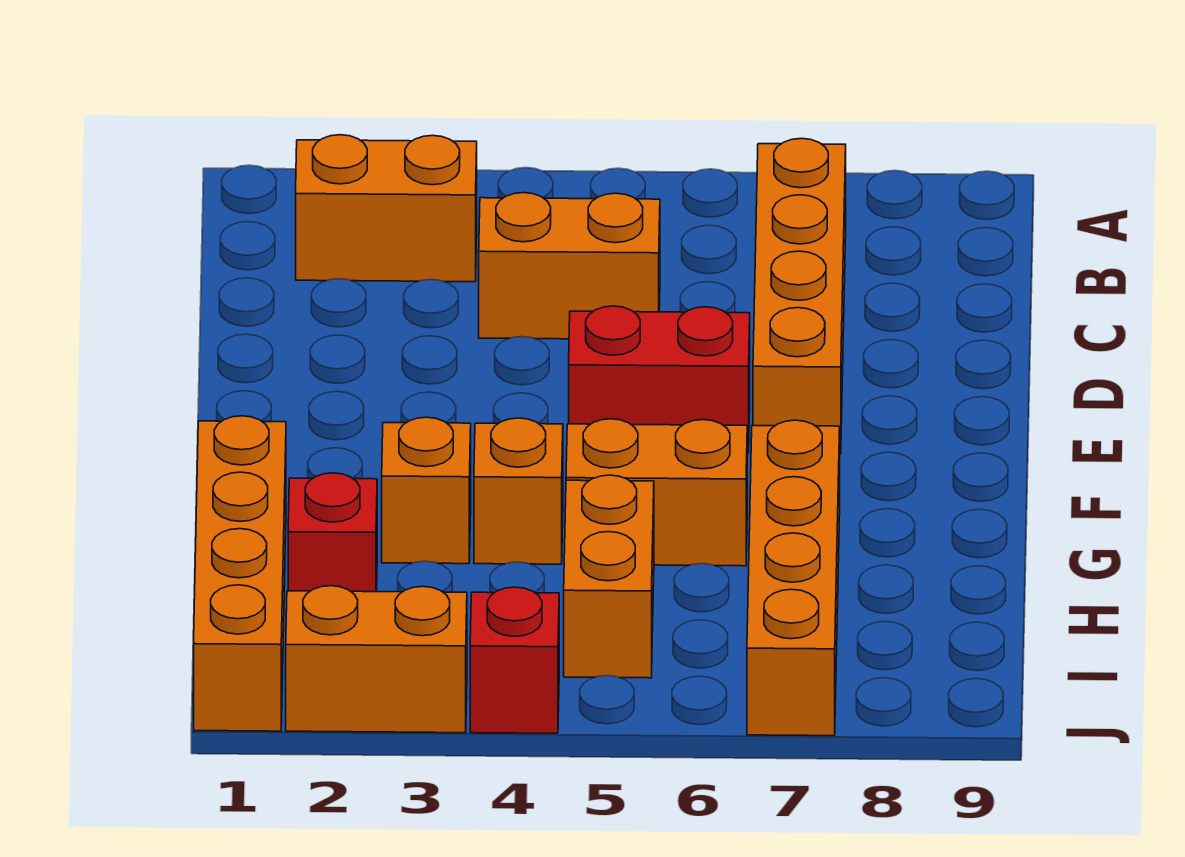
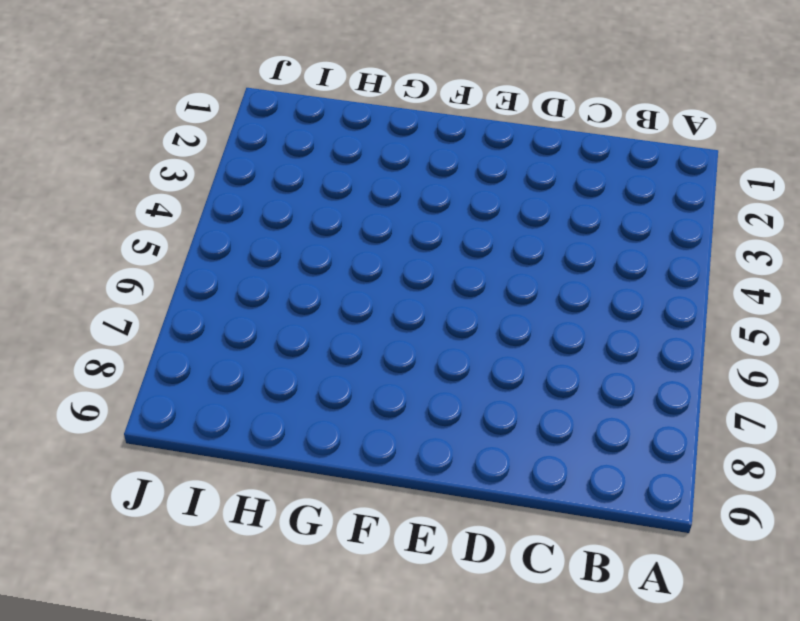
none -> orange 1x2 brick [296,135,477,282]
none -> orange 1x4 brick [753,138,846,454]
none -> orange 1x2 brick [479,193,660,339]

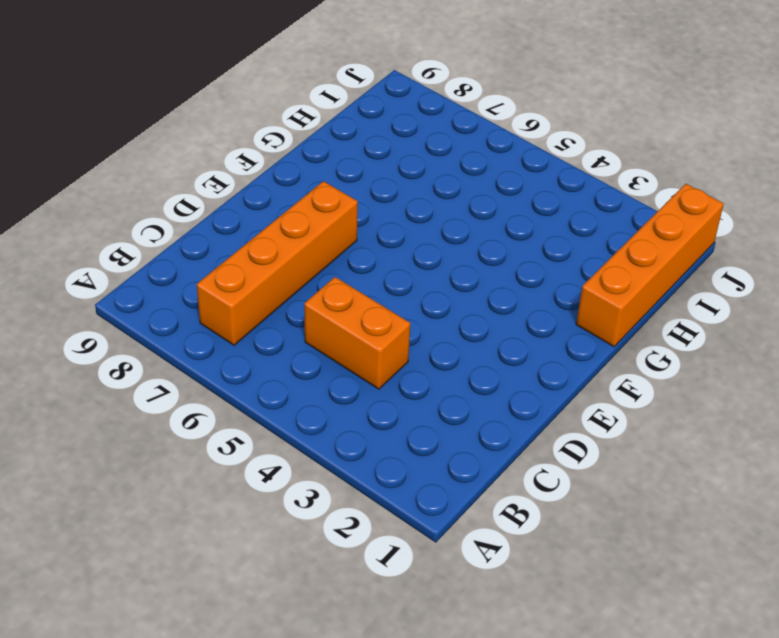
none -> orange 1x2 brick [296,135,477,282]
none -> red 1x2 brick [569,306,750,453]
none -> orange 1x1 brick [382,417,471,564]

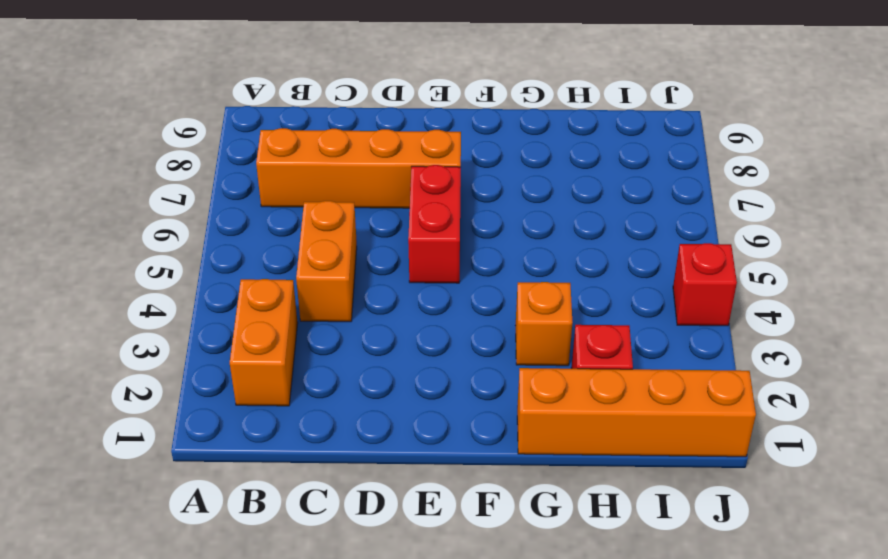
none -> orange 1x1 brick [474,418,563,564]
none -> orange 1x2 brick [566,419,747,566]
none -> orange 1x4 brick [747,420,840,736]

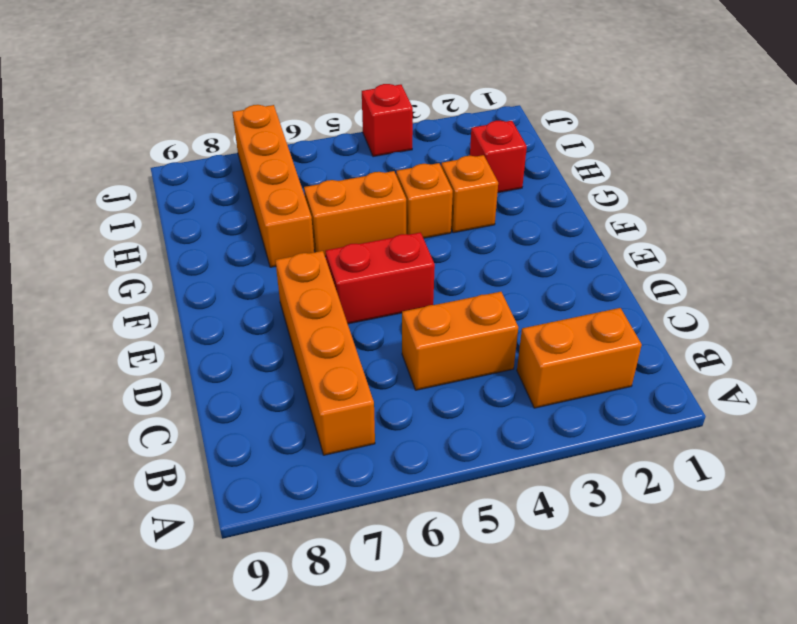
none -> orange 1x4 brick [194,416,286,731]
none -> orange 1x2 brick [564,475,654,678]
none -> orange 1x2 brick [286,586,467,733]

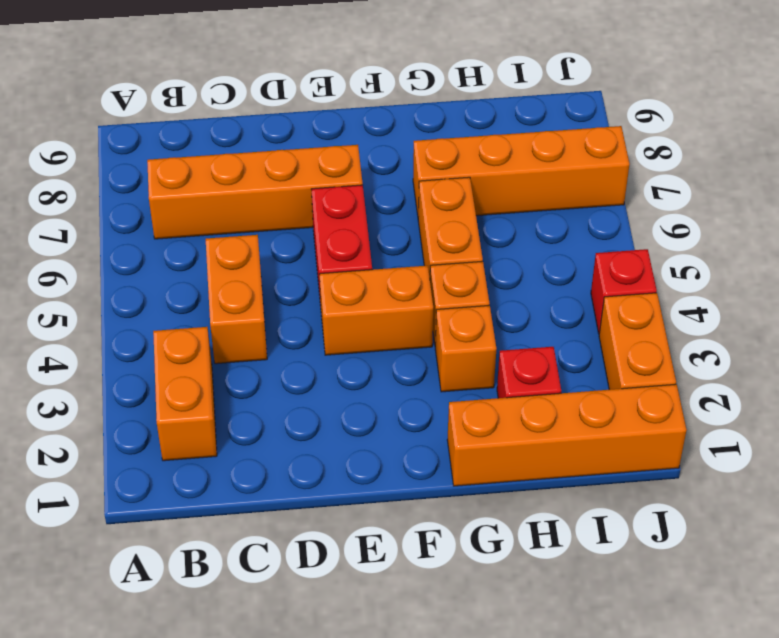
orange 1x2 brick [320,266,433,355] -> orange 1x2 brick moved to [564,475,654,678]

